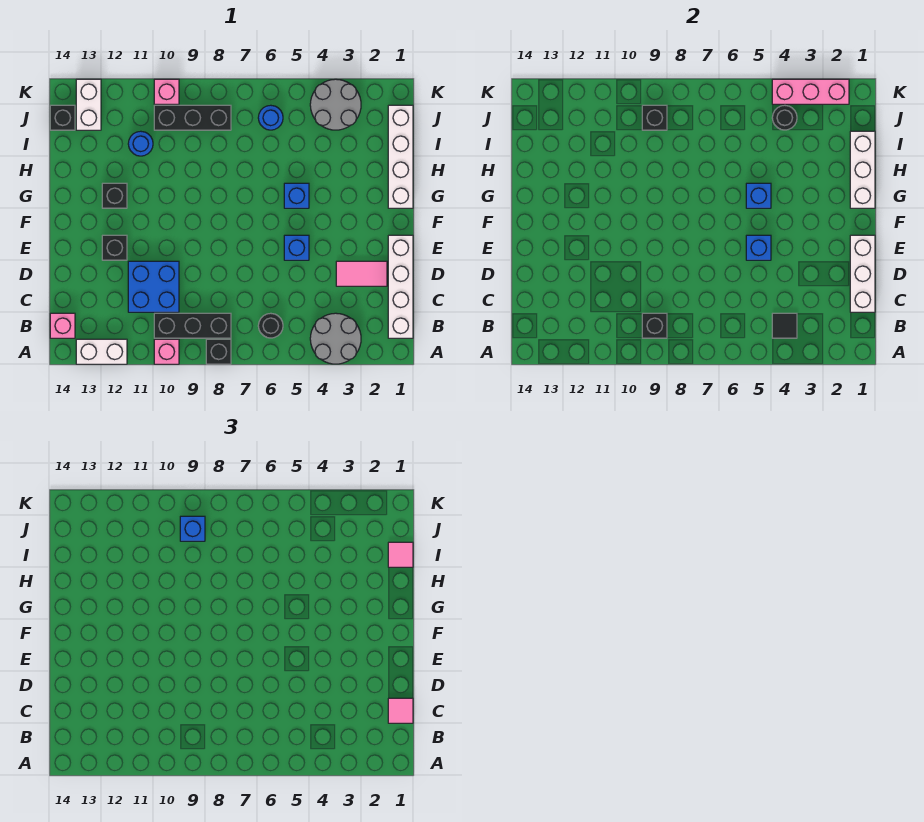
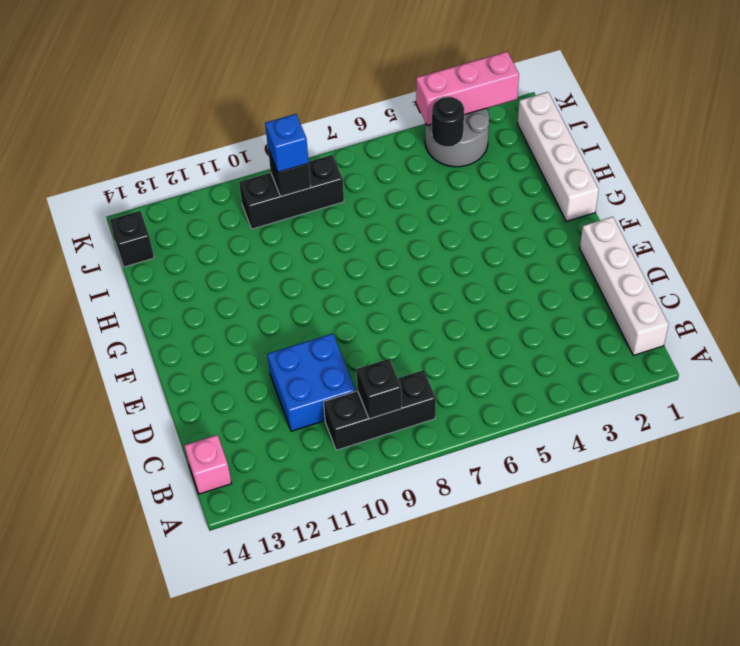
none -> grey 2x2 round brick [310,313,361,364]
none -> black 1x1 brick [206,339,231,364]
none -> pink 1x1 brick [154,339,179,364]
none -> white 1x2 brick [76,339,127,364]

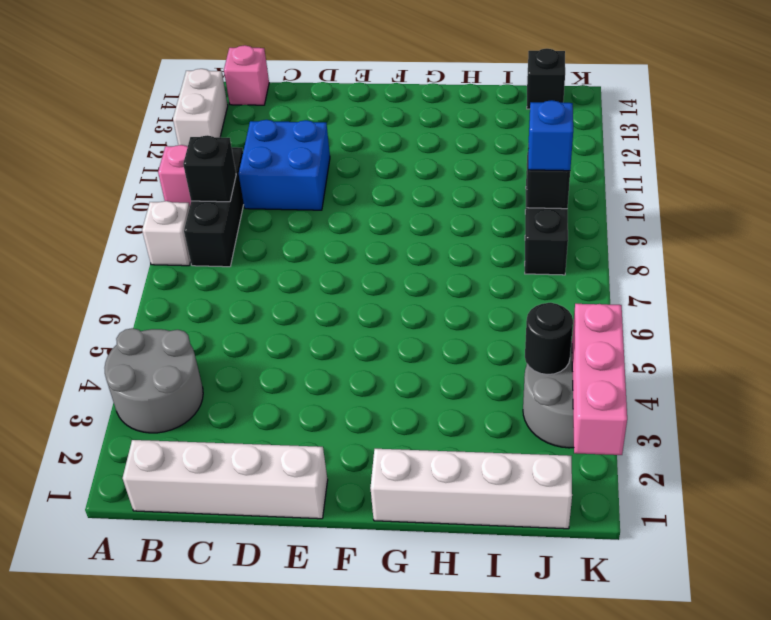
white 1x1 brick [142,201,191,266] -> black 1x1 brick [206,339,231,364]
none -> black 1x1 round brick [258,313,283,338]
none -> pink 1x2 tile [336,261,387,286]
none -> blue 1x1 brick [284,235,309,260]
none -> black 1x1 brick [102,235,127,260]

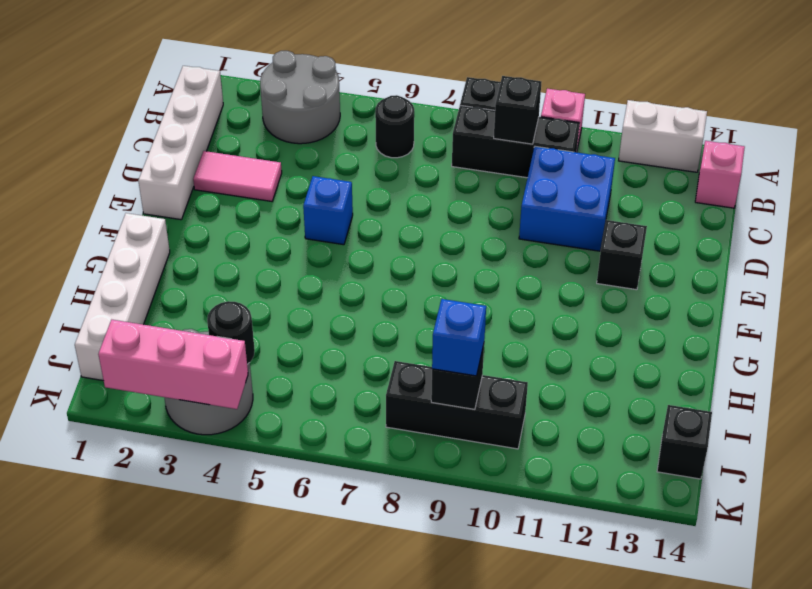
none -> blue 1x1 brick [284,183,309,208]
none -> black 1x1 brick [102,183,127,208]
none -> blue 1x1 round brick [128,131,153,156]
none -> blue 1x1 round brick [258,105,283,130]

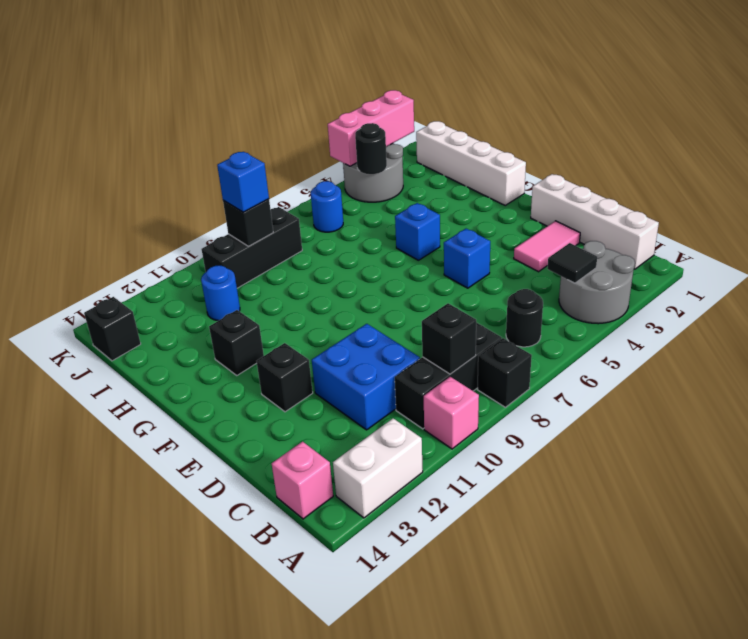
none -> white 1x2 brick [76,79,101,130]
none -> pink 1x1 brick [154,79,179,104]
none -> white 1x3 brick [850,235,875,312]
none -> blue 1x1 brick [746,235,771,260]

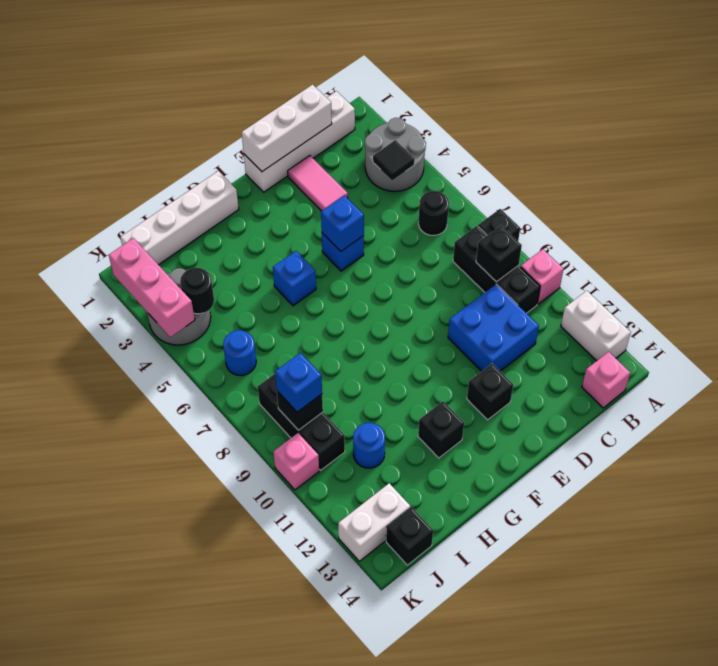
none -> white 1x3 brick [850,131,875,208]
none -> blue 1x1 brick [746,183,771,208]
none -> pink 1x1 tile [388,698,413,723]
none -> pink 1x1 tile [388,542,413,567]

